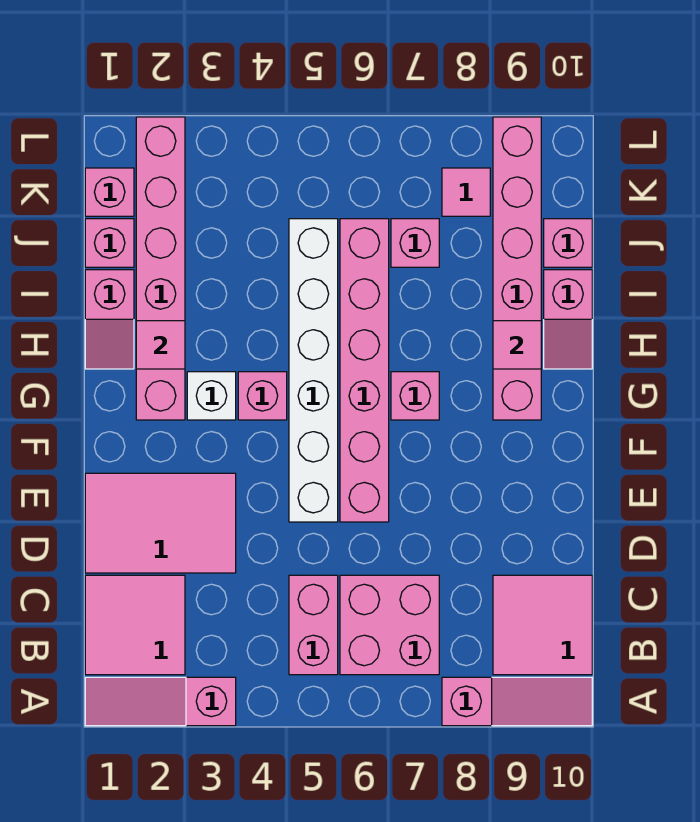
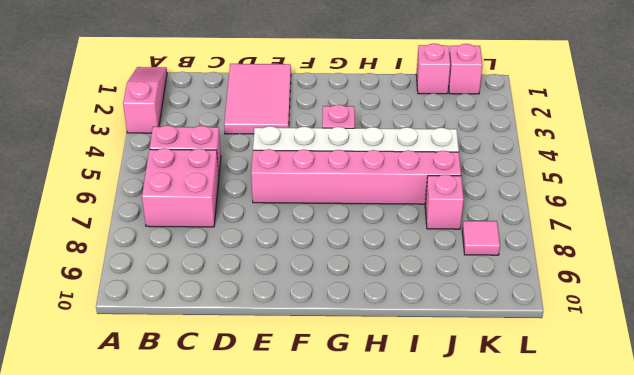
none -> pink 1x3 slope [442,677,592,726]
none -> pink 2x2 tile [85,575,185,675]
none -> pink 2x2 tile [493,575,592,675]

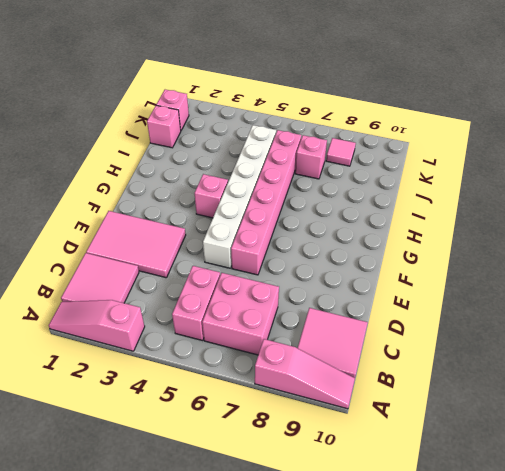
none -> pink 1x6 brick [136,117,185,420]
none -> white 1x1 brick [187,372,236,420]
none -> pink 1x1 brick [391,372,439,420]

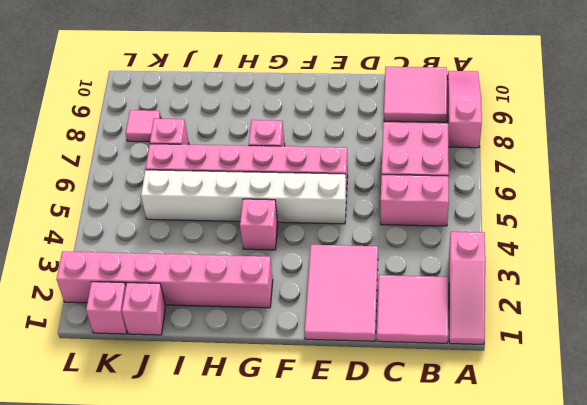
none -> white 1x1 brick [187,372,236,420]
none -> pink 1x6 brick [493,117,541,420]
none -> pink 1x2 slope [85,270,134,369]

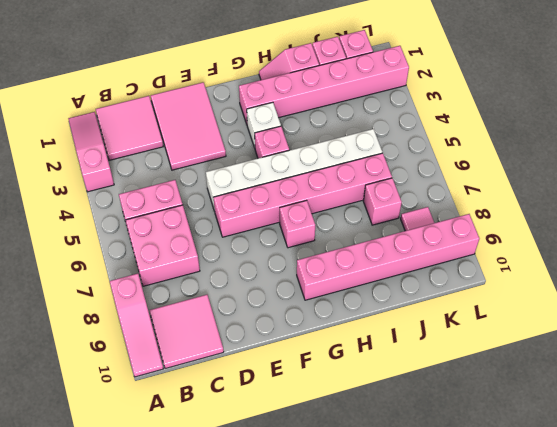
none -> pink 1x2 slope [544,270,592,369]
none -> pink 1x1 brick [544,219,592,267]
none -> pink 1x1 tile [136,321,185,369]

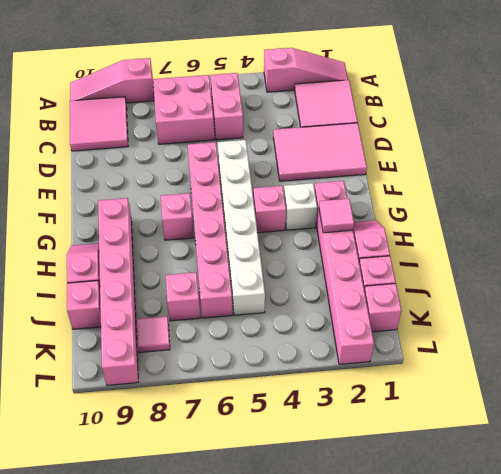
none -> pink 1x1 tile [493,321,541,369]

